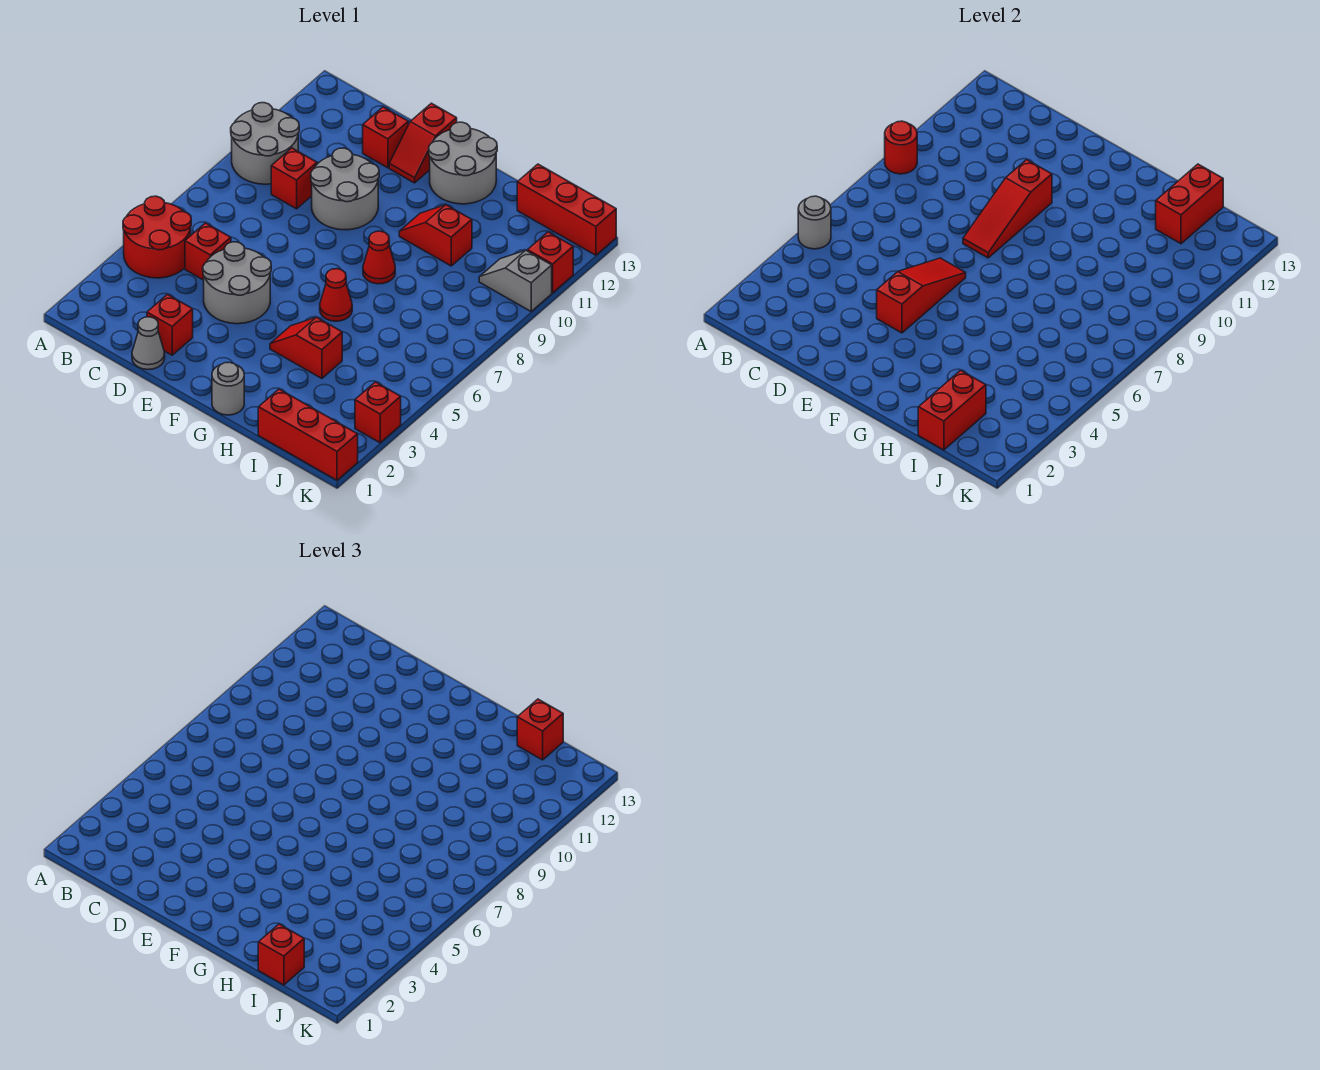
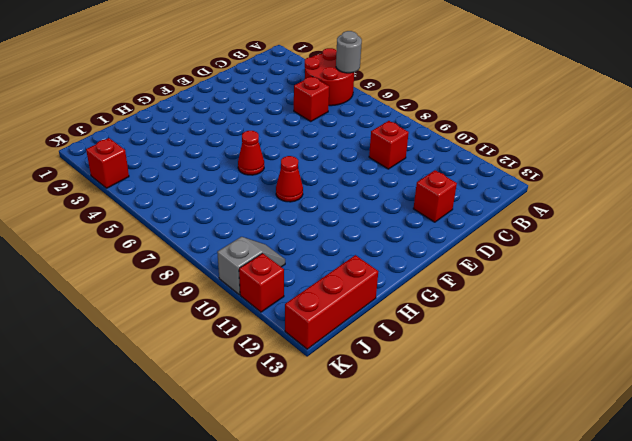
none -> grey 2x2 round brick [231,103,299,184]
none -> grey 1x1 cone [132,317,165,370]
none -> red 1x1 brick [147,295,193,355]

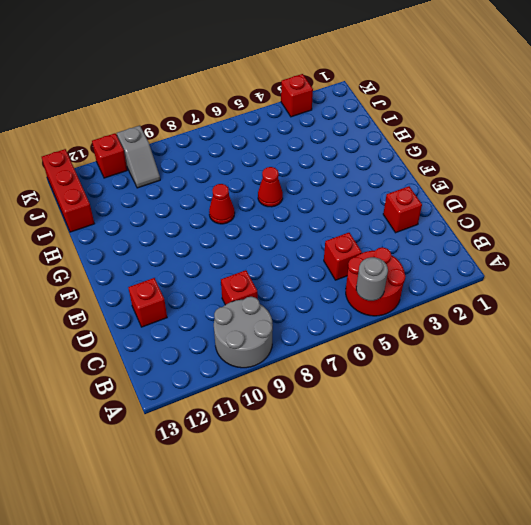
none -> grey 1x1 cone [132,317,165,370]
none -> grey 2x2 round brick [203,242,271,324]
none -> grey 2x2 round brick [311,148,379,230]

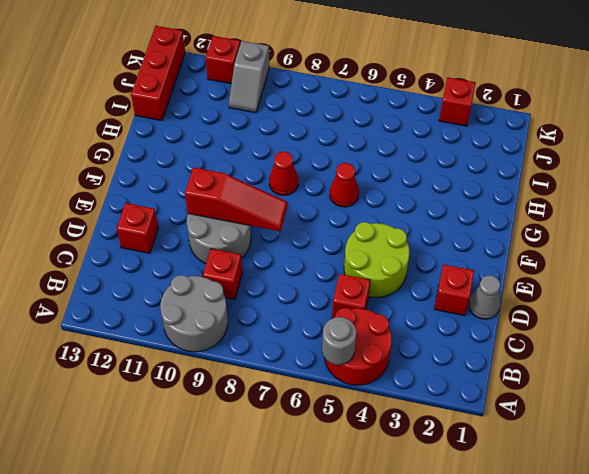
lime 2x2 round brick [344,222,410,297] -> grey 2x2 round brick [203,242,271,324]
none -> red 1x2 slope [389,103,457,183]
none -> grey 2x2 round brick [429,122,497,204]
none -> grey 1x1 round brick [212,362,244,415]

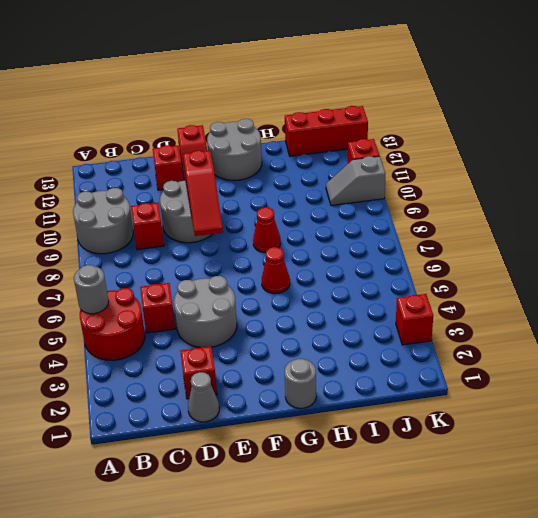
none -> red 1x2 slope [270,317,342,378]
none -> red 1x2 slope [399,205,472,266]
none -> red 1x3 brick [258,389,358,480]

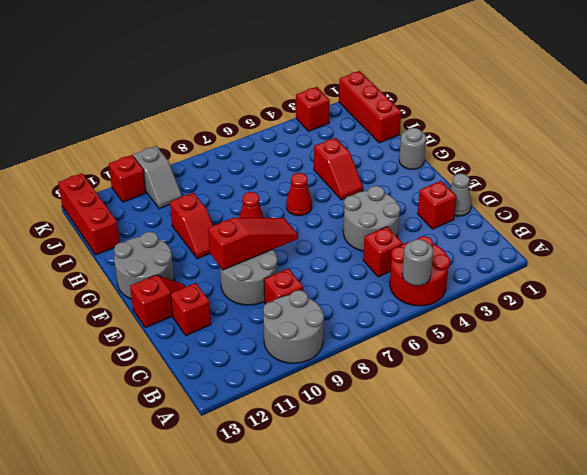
none -> red 1x1 round brick [885,121,917,174]
none -> red 1x3 slope [877,258,966,333]
none -> red 1x2 brick [918,370,986,450]

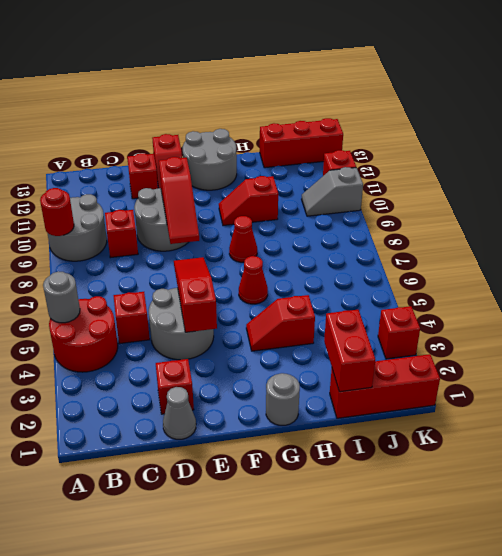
none -> red 1x2 brick [1156,164,1223,244]
none -> red 1x1 brick [258,924,304,985]
none -> red 1x1 brick [517,699,563,760]

